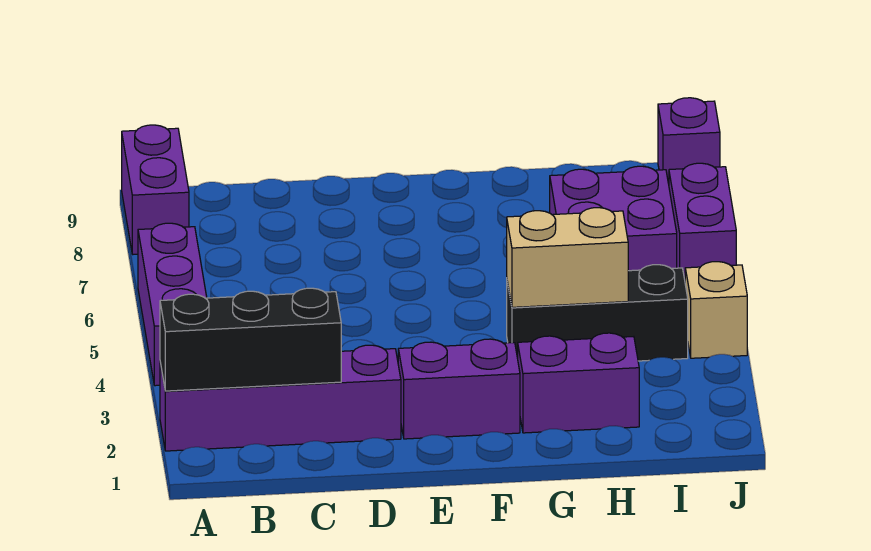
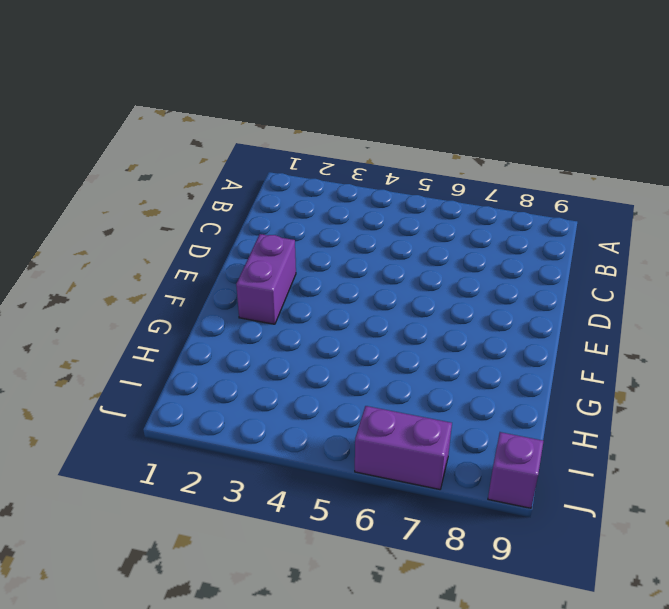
none -> purple 1x4 brick [160,345,401,451]
none -> purple 1x3 brick [138,223,207,386]
none -> purple 1x2 brick [122,125,189,254]

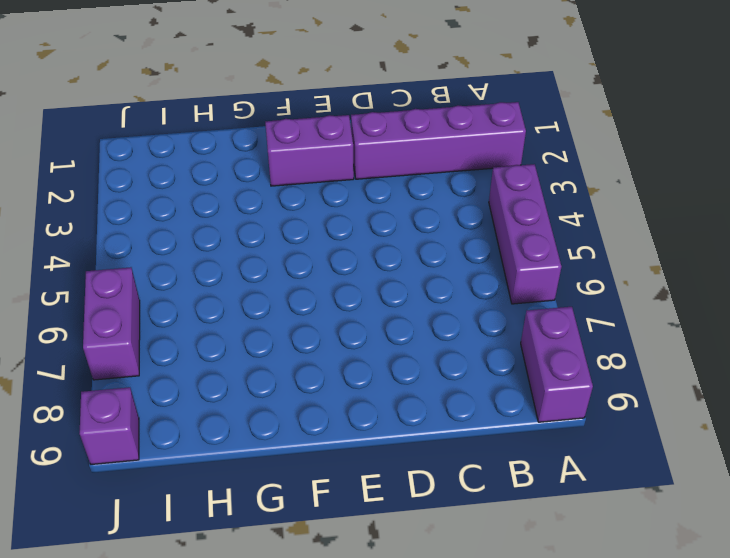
none -> purple 1x2 brick [518,333,639,433]
none -> black 1x3 brick [507,265,688,361]
none -> purple 2x2 brick [550,166,677,271]

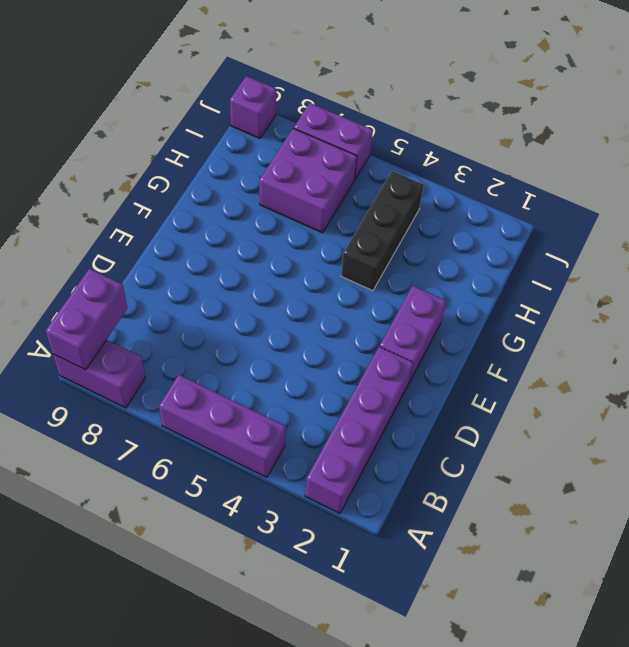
purple 1x2 brick [46,269,127,370] -> purple 1x2 brick moved to [518,333,639,433]
none -> tan 1x1 brick [685,262,747,358]
none -> black 1x3 brick [160,288,341,391]
none -> tan 1x2 brick [507,208,628,307]

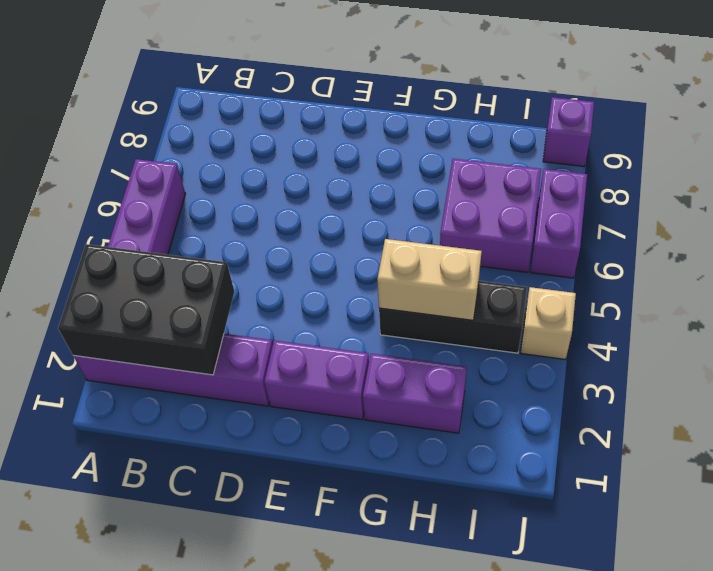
black 2x3 brick [58,244,234,375] -> black 1x3 brick [160,288,341,391]
none -> purple 1x2 brick [122,125,189,254]

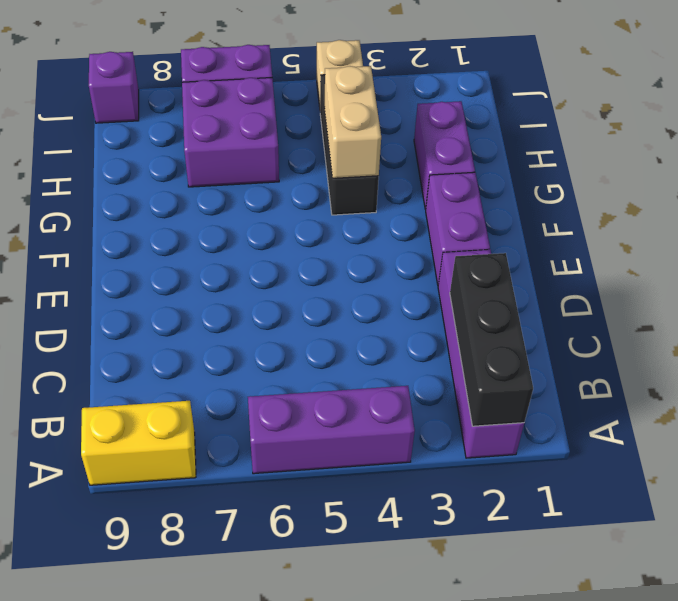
yellow 1x2 brick [81,401,196,485] -> purple 1x2 brick [122,125,189,254]

